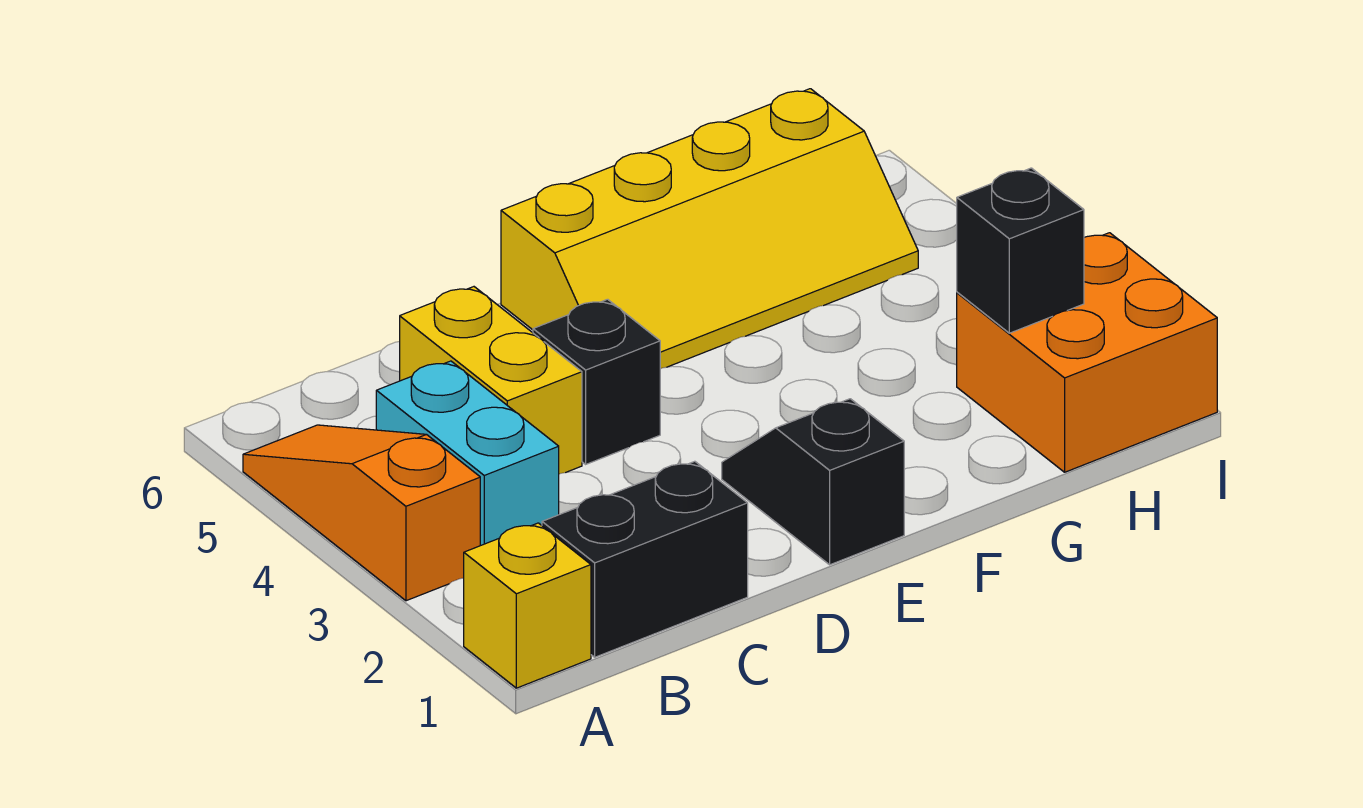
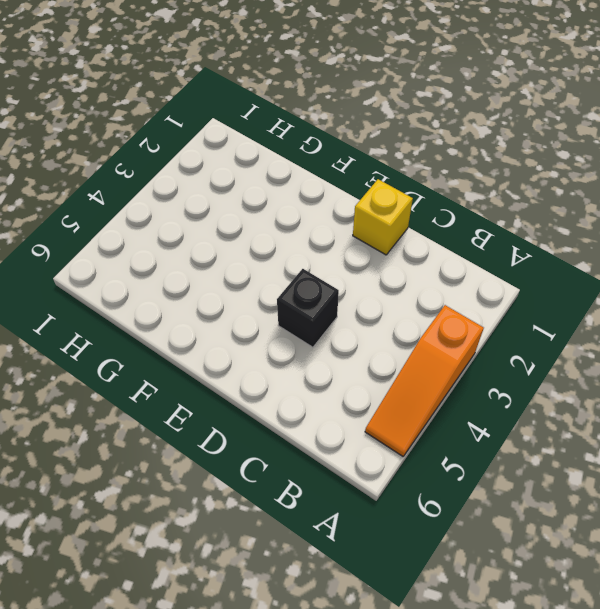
yellow 1x1 brick [353,179,413,255] -> yellow 1x1 brick moved to [464,523,591,688]
none -> black 1x2 brick [542,461,748,657]
none -> cyan 1x2 brick [376,361,559,546]

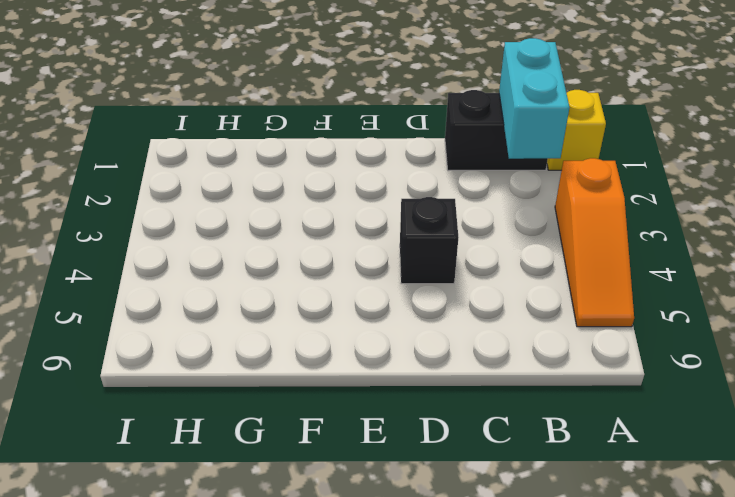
cyan 1x2 brick [499,38,569,159] -> cyan 1x2 brick moved to [376,361,559,546]
none -> yellow 1x2 brick [400,287,582,474]
none -> black 1x2 slope [722,399,904,565]

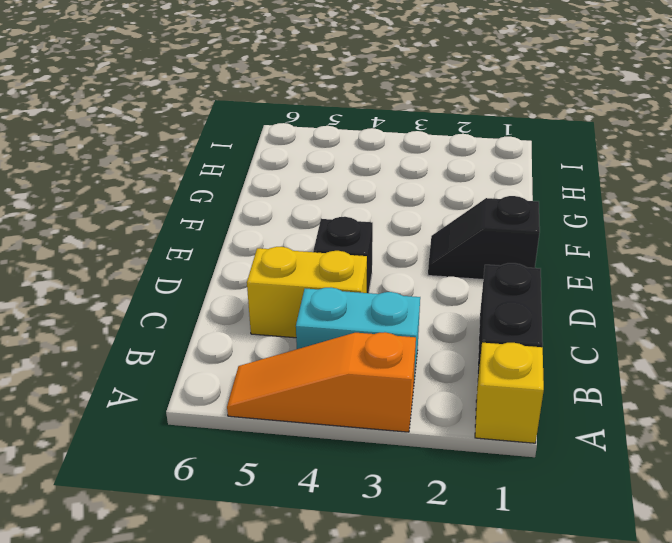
none -> yellow 2x4 slope [501,89,918,369]
none -> orange 2x2 brick [957,233,1217,472]

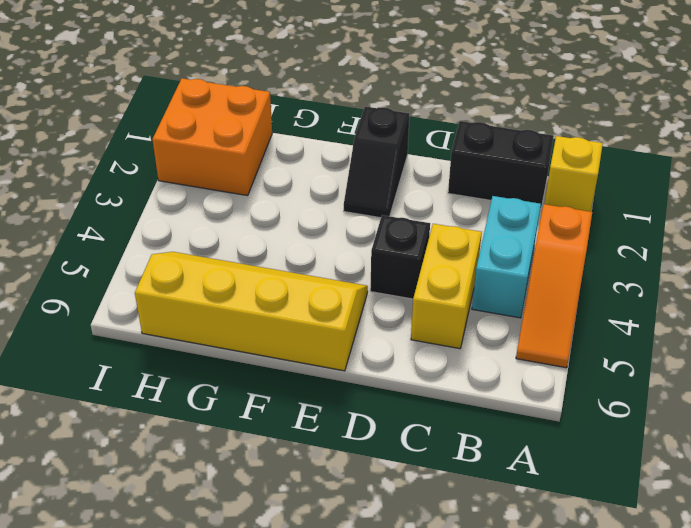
none -> black 1x1 brick [957,168,1084,333]

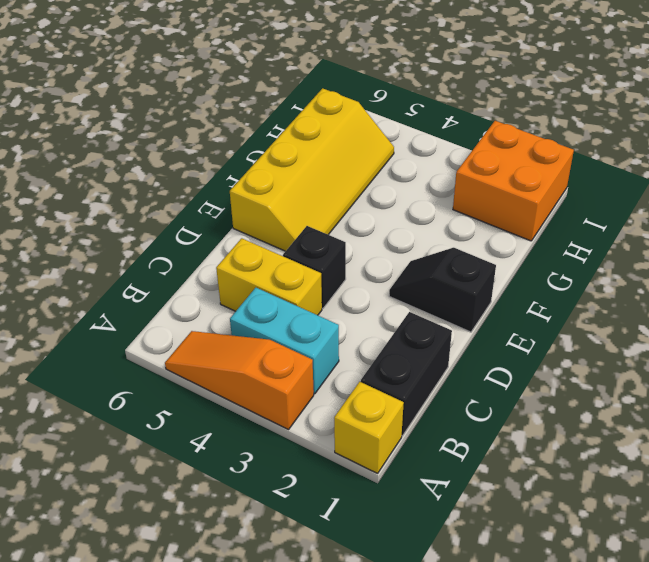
none -> black 1x1 brick [957,168,1084,333]

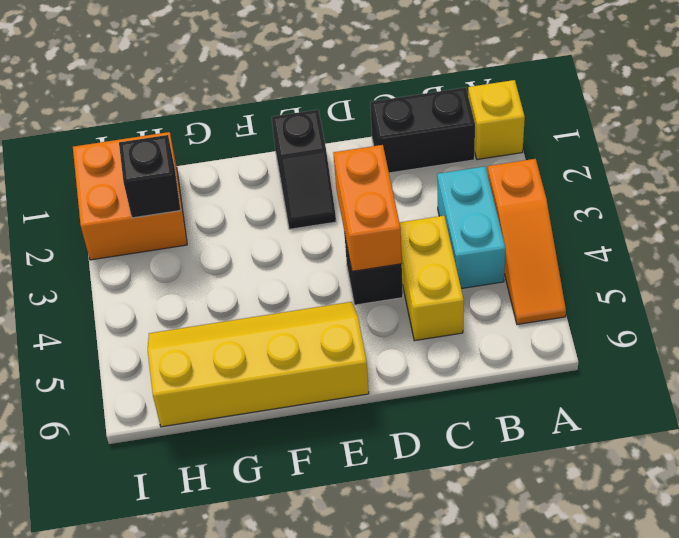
orange 1x2 brick [333,145,402,271] -> none

